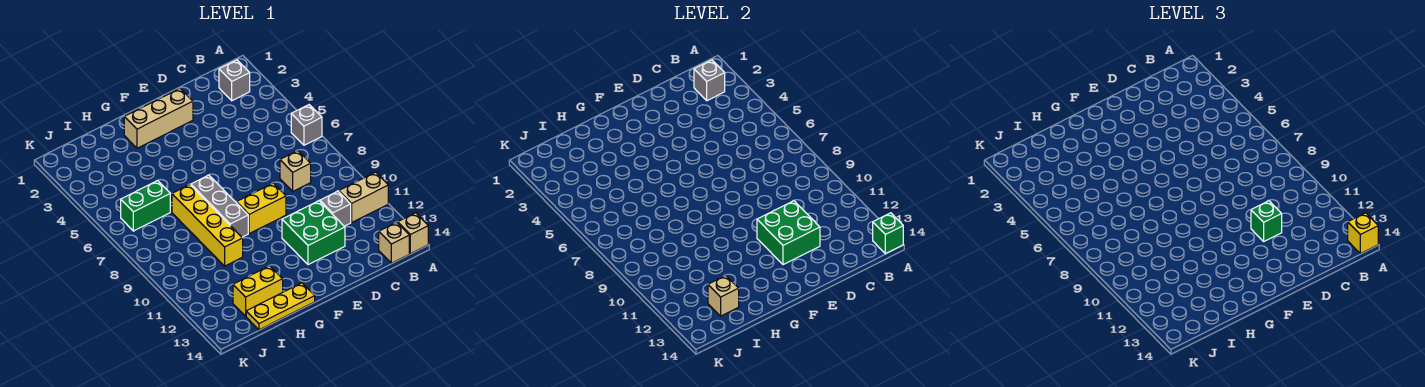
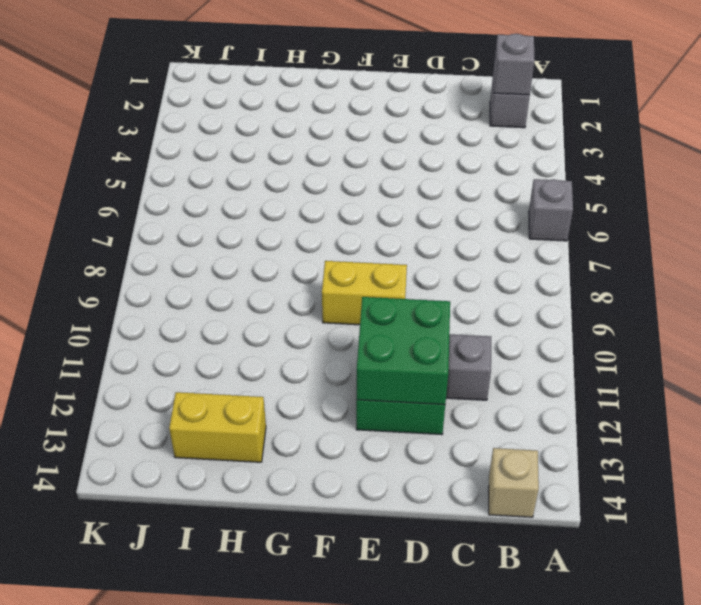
none -> tan 1x2 brick [339,172,388,222]
none -> tan 1x1 brick [398,213,428,254]
none -> tan 1x1 brick [280,151,311,191]

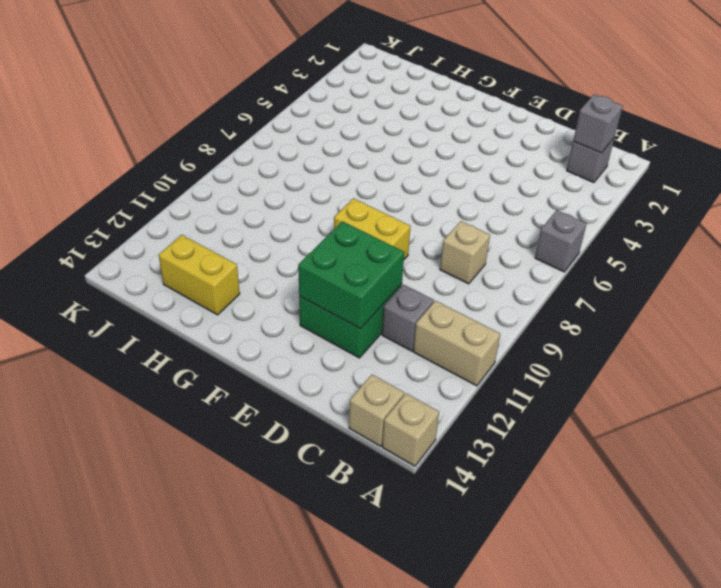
none -> tan 1x3 brick [124,89,193,148]
none -> grey 1x3 brick [191,175,248,237]
none -> yellow 1x3 plate [246,283,315,330]

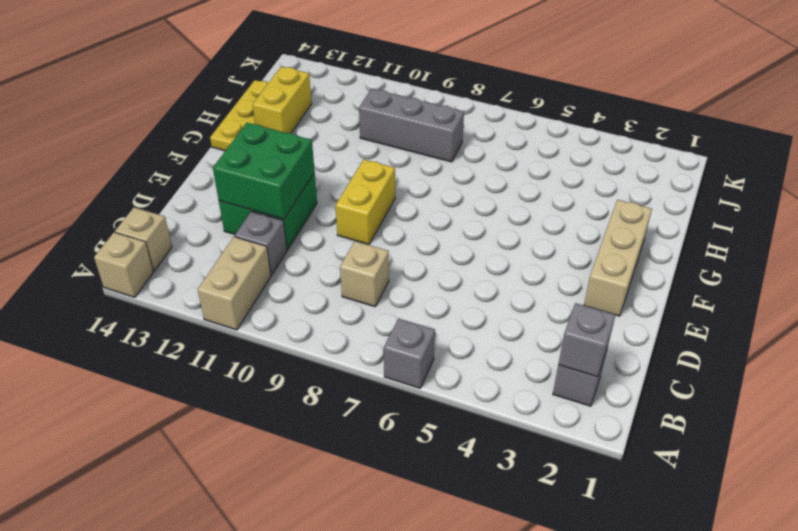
grey 1x3 brick [359,89,464,162] -> grey 1x3 brick moved to [191,175,248,237]
none -> yellow 1x4 brick [172,185,243,266]
none -> green 1x2 brick [121,181,170,231]
none -> green 1x1 brick [873,213,903,254]

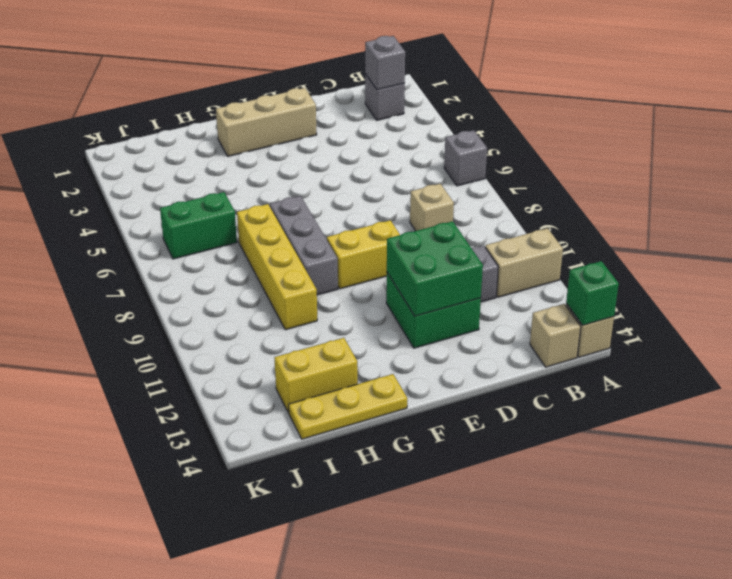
none -> tan 1x1 brick [708,275,739,316]
none -> yellow 1x1 brick [1348,213,1378,254]
none -> green 1x1 brick [1251,201,1282,241]

